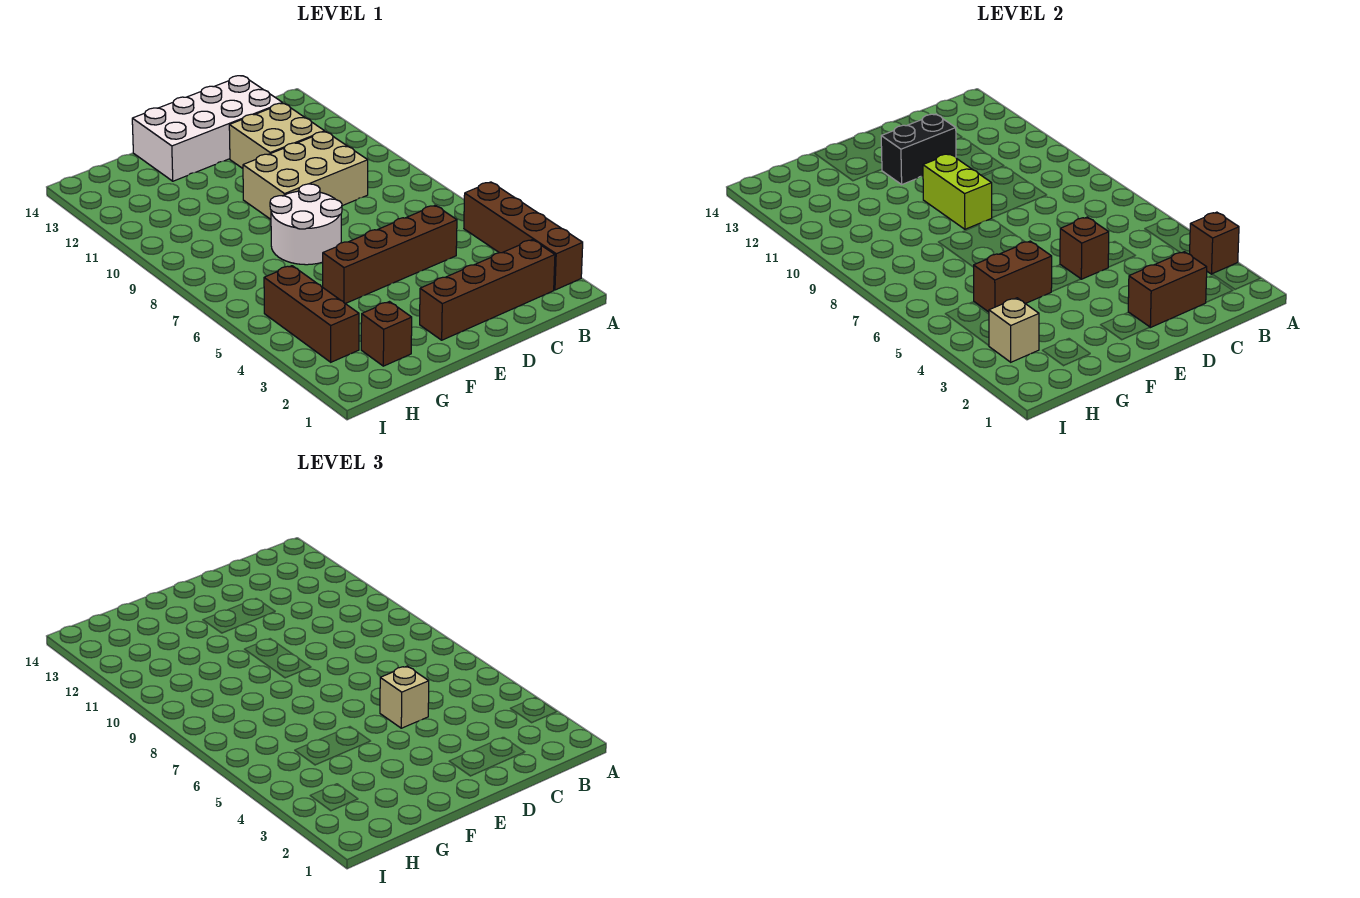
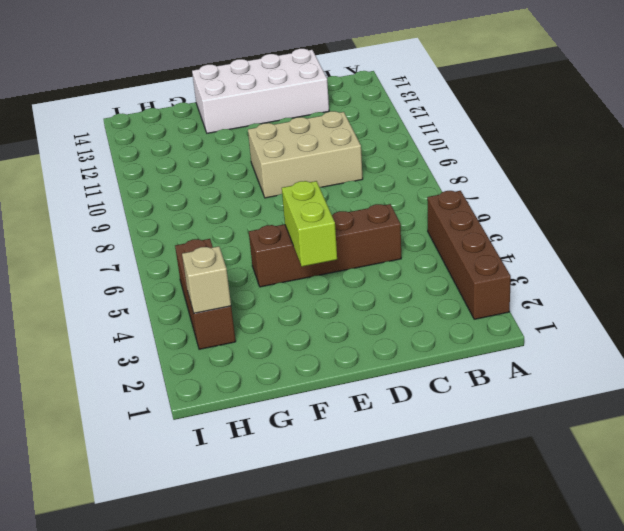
lime 1x2 brick [282,181,337,266] -> lime 1x2 brick moved to [923,154,992,229]
none -> brown 1x4 brick [420,240,555,340]
none -> tan 2x2 brick [229,103,325,168]
none -> white 2x2 round brick [270,184,342,265]

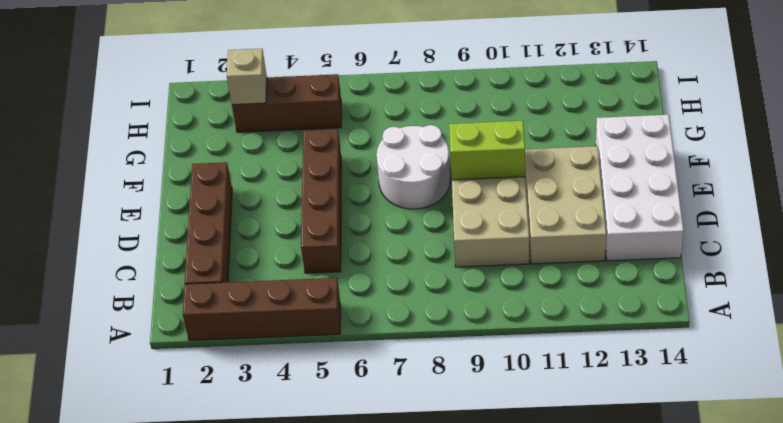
tan 2x3 brick [525,146,606,264] -> tan 2x2 brick [229,103,325,168]
none -> brown 1x1 brick [361,302,412,366]
none -> brown 1x1 brick [1190,212,1239,274]
none -> brown 1x2 brick [1128,252,1207,328]

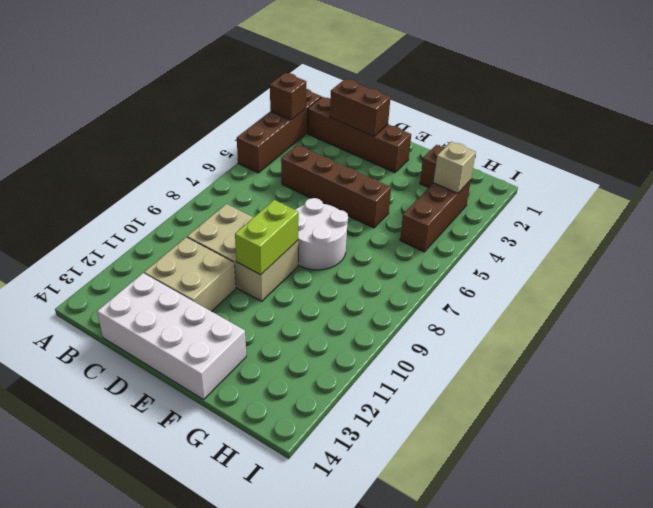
none -> brown 1x1 brick [1060,217,1109,279]
none -> black 1x2 brick [881,114,956,184]
none -> brown 1x2 brick [974,241,1052,312]

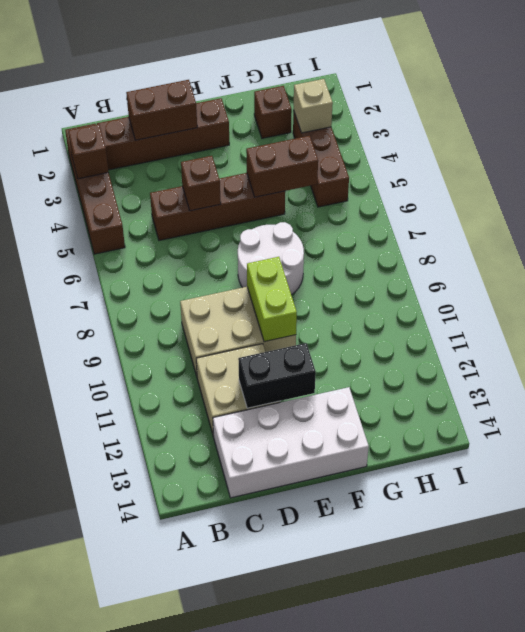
none -> tan 1x1 brick [380,666,429,728]

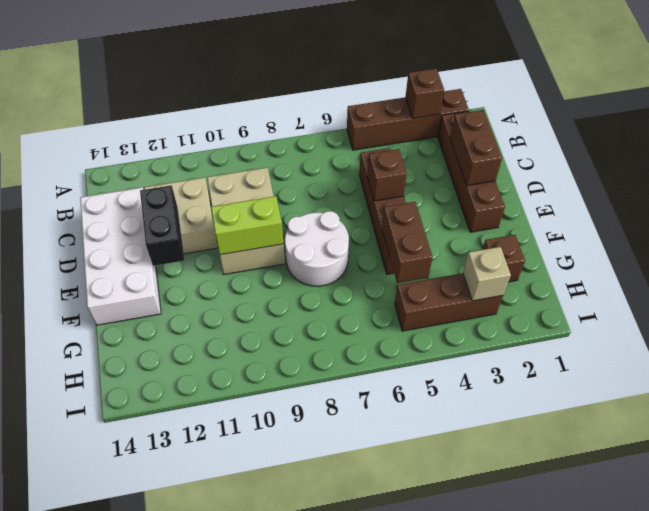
none -> tan 1x1 brick [380,666,429,728]

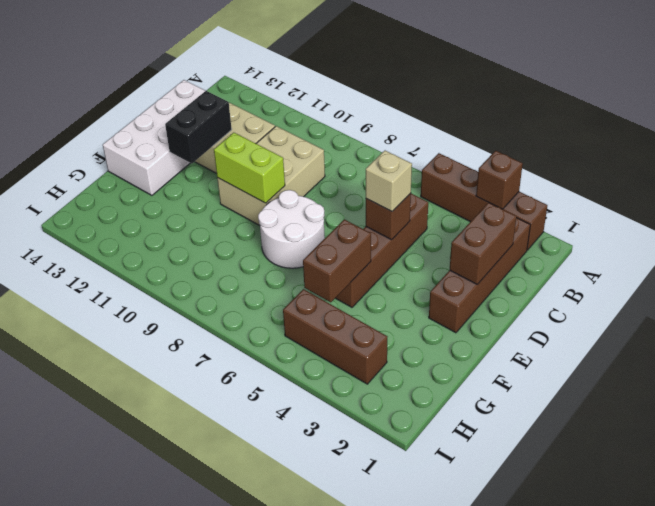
none -> brown 1x1 brick [361,302,412,366]
none -> tan 1x1 brick [989,298,1039,362]

